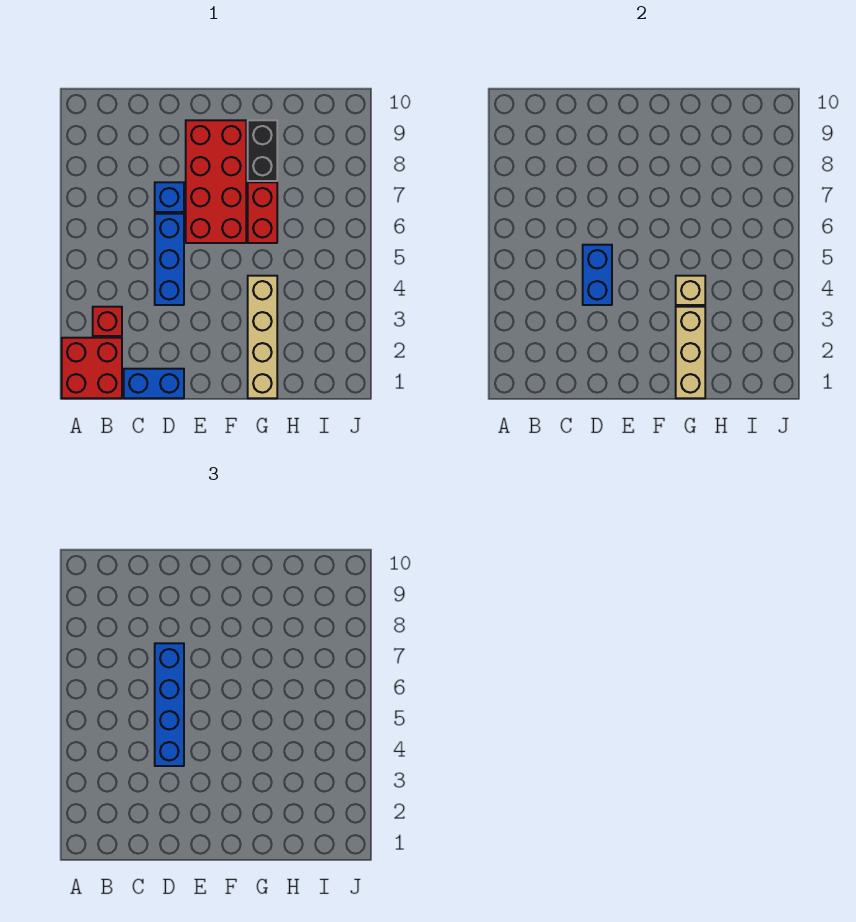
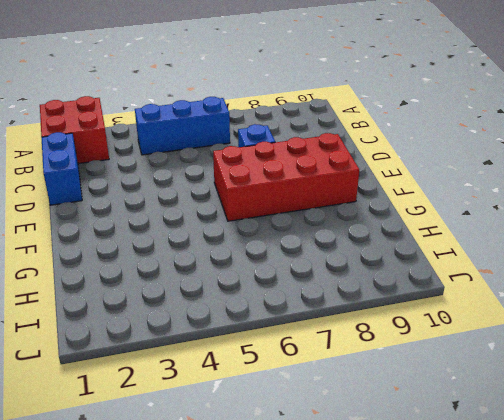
blue 1x3 brick [135,97,230,155] -> blue 1x3 brick moved to [155,214,184,305]
none -> red 1x1 brick [93,307,122,336]
none -> tan 1x4 brick [248,276,277,398]
none -> red 1x2 brick [248,182,277,243]

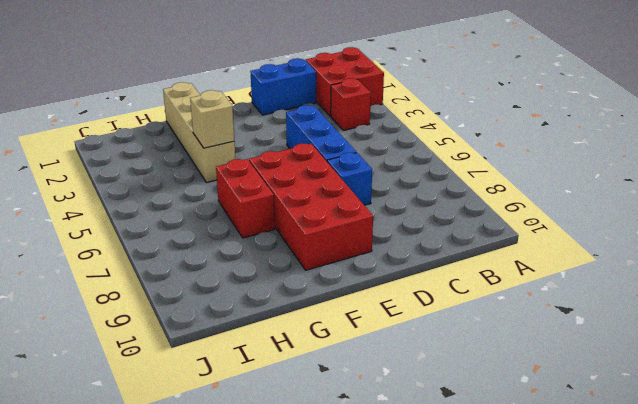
none -> black 1x2 brick [248,120,277,181]
none -> blue 1x2 brick [583,245,612,305]
none -> tan 1x3 brick [676,307,705,398]

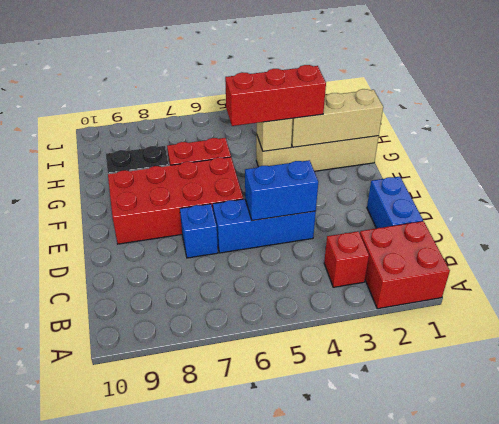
red 1x3 brick [225,65,326,126] -> none
none -> blue 1x4 brick [155,643,184,766]

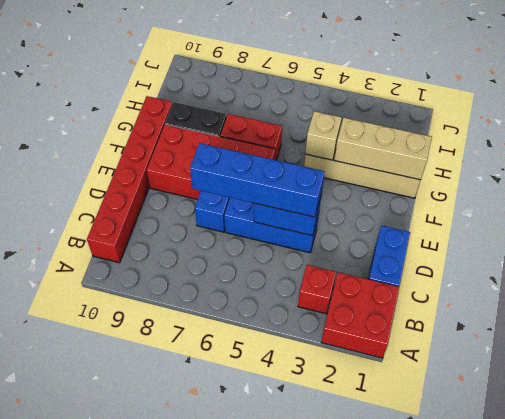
red 1x6 brick [87,96,172,263] -> none

